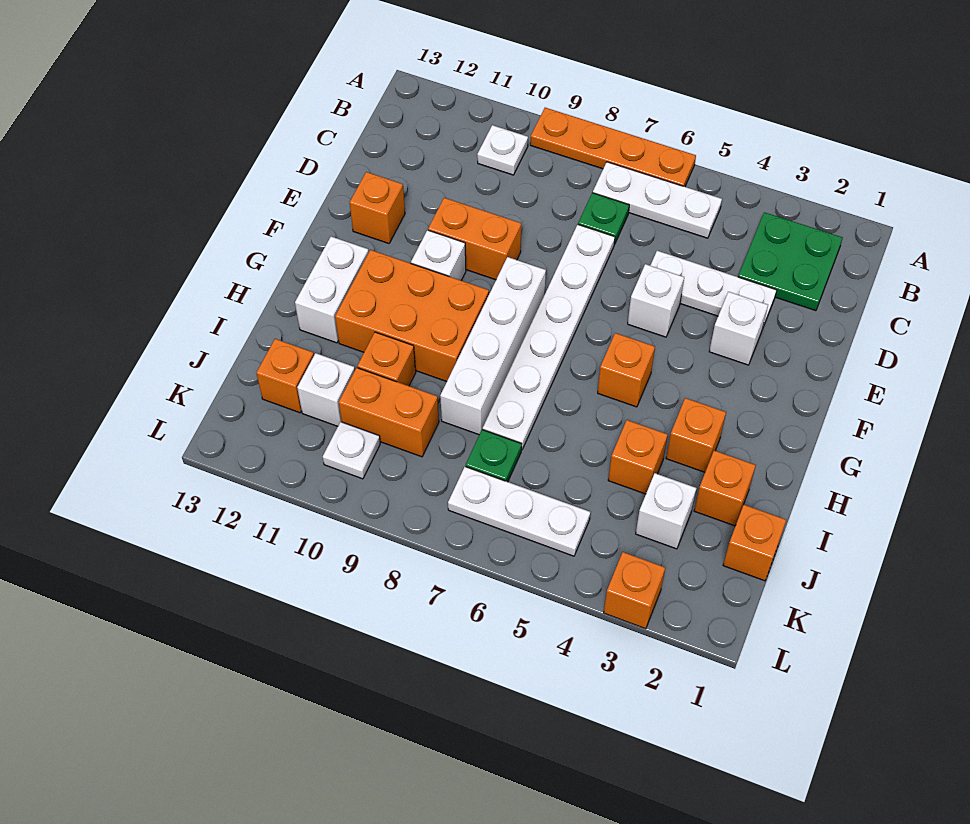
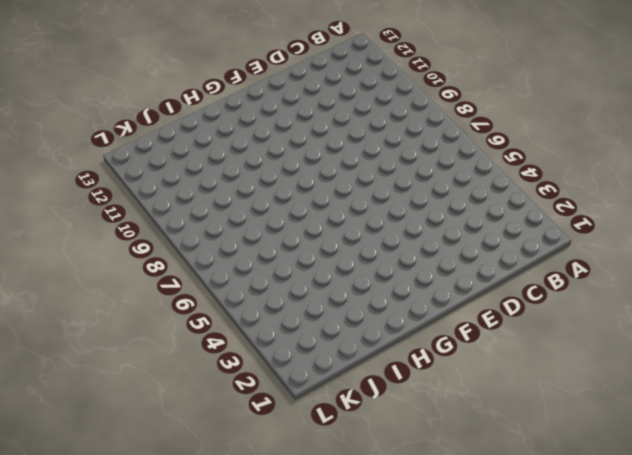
none -> orange 1x4 plate [530,108,696,187]
none -> green 2x2 plate [738,212,843,311]
none -> white 1x3 plate [593,162,722,238]

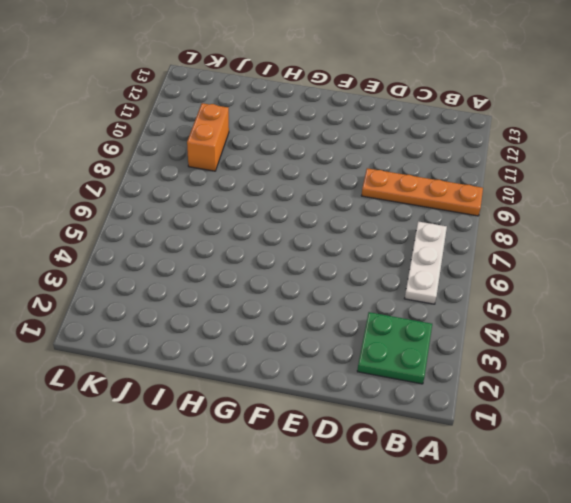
orange 1x4 plate [361,168,483,216] -> orange 1x4 plate turned to [530,108,696,187]
none -> white 1x1 plate [477,125,528,175]
none -> green 1x1 plate [578,193,629,244]
none -> white 1x3 plate [650,251,777,329]

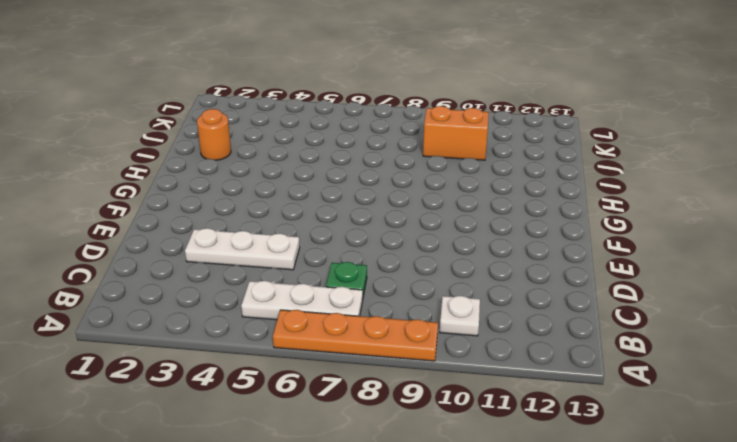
orange 1x1 round brick [197,109,231,160] -> orange 1x1 brick [694,451,756,526]
none -> green 2x2 plate [738,212,843,311]
none -> white 1x6 plate [483,225,615,449]
none -> white 1x1 brick [709,292,768,365]

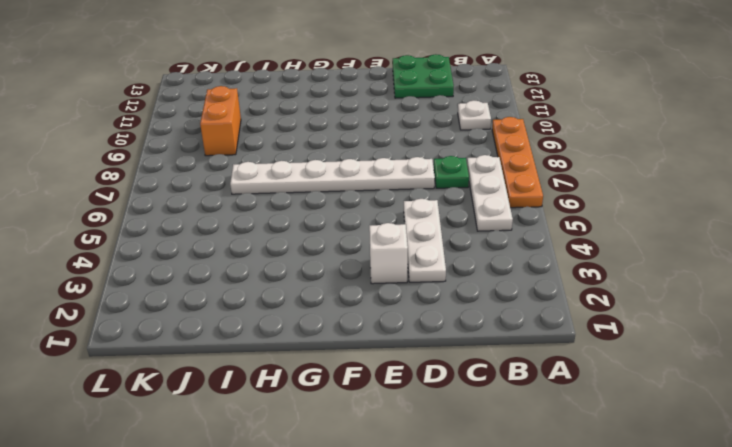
green 2x2 plate [393,54,454,98] -> green 2x2 plate moved to [738,212,843,311]
none -> white 1x1 brick [628,264,684,337]
none -> orange 1x2 brick [428,198,521,280]
none -> orange 1x1 brick [350,172,405,244]

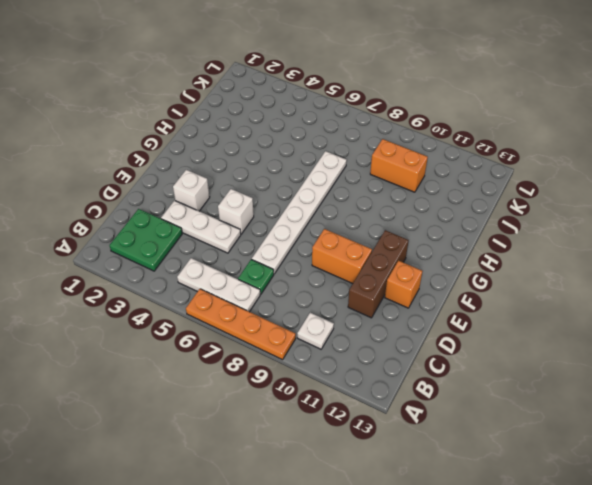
brown 1x3 brick [348,230,409,318] -> none
none -> white 1x4 brick [440,257,546,435]
none -> white 1x1 brick [411,230,466,280]
none -> orange 1x1 brick [598,333,655,407]

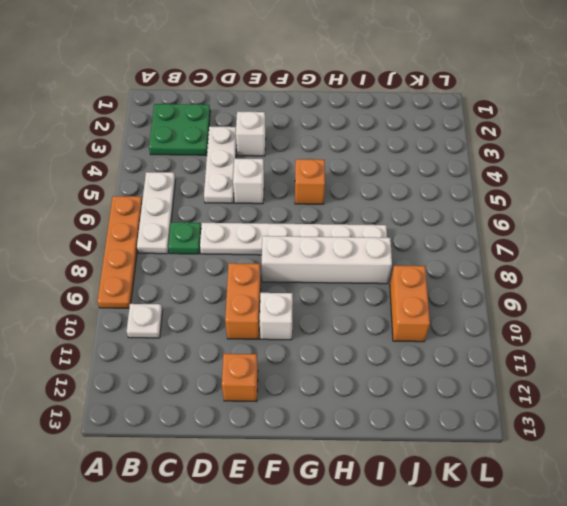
none -> orange 2x3 brick [335,250,489,382]
none -> white 1x2 brick [295,237,369,343]
none -> orange 1x1 brick [666,398,726,472]

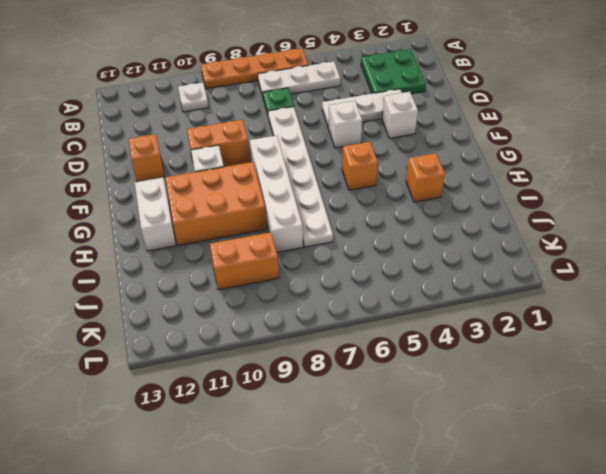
none -> orange 1x1 brick [694,451,756,526]
none -> orange 1x1 brick [608,420,668,494]
none -> orange 1x1 brick [357,332,416,386]

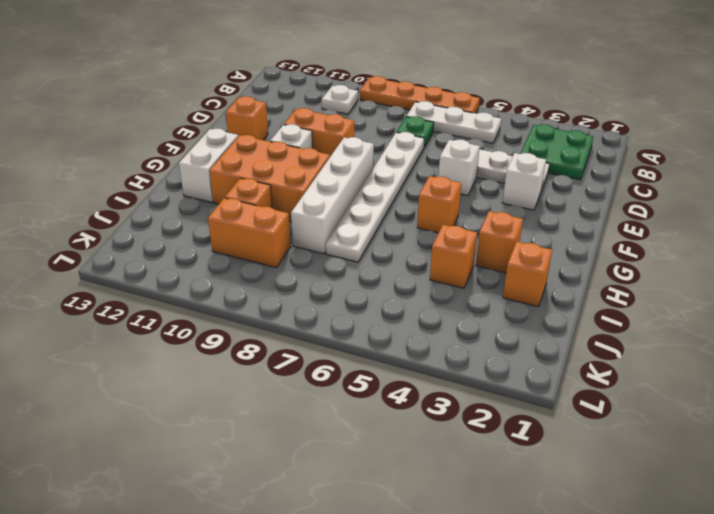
none -> orange 1x1 brick [723,505,786,581]
none -> white 1x1 brick [636,473,696,549]
none -> green 1x1 plate [466,430,522,482]

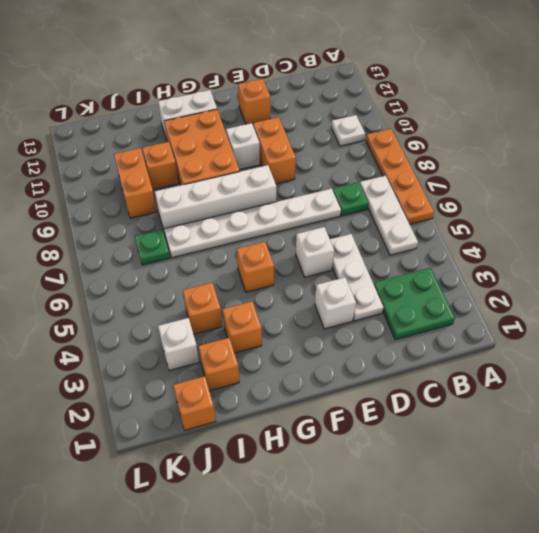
none -> white 1x1 brick [297,353,355,426]
none -> orange 1x1 brick [257,339,314,413]
none -> white 1x3 plate [448,467,590,556]

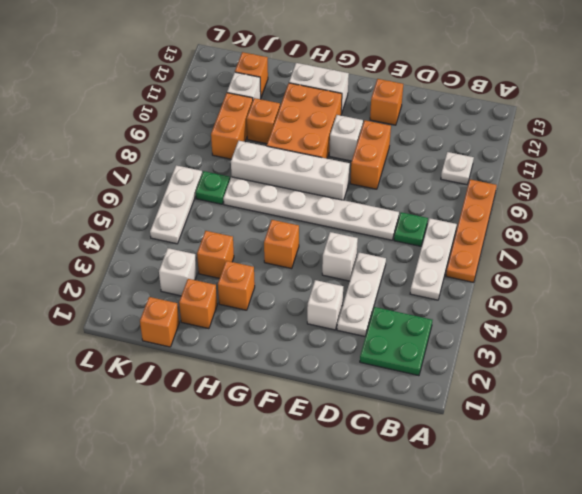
none -> white 1x1 plate [323,422,380,479]
none -> orange 1x1 brick [604,552,665,629]

